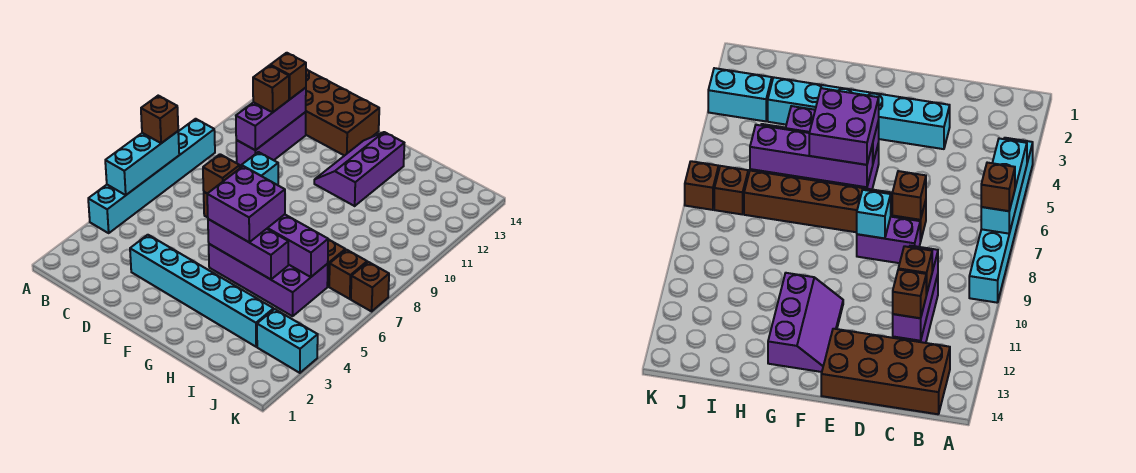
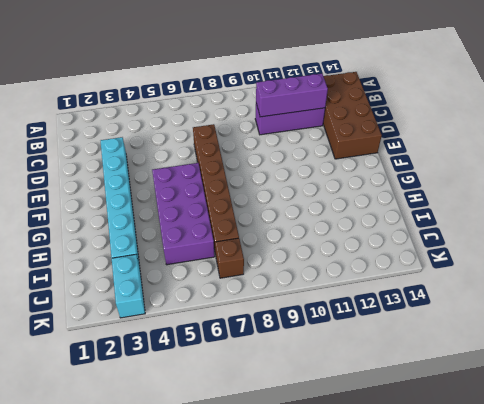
none -> cyan 1x6 brick [88,119,215,233]
none -> purple 1x2 brick [857,217,920,263]
none -> purple 2x3 slope [314,132,404,206]

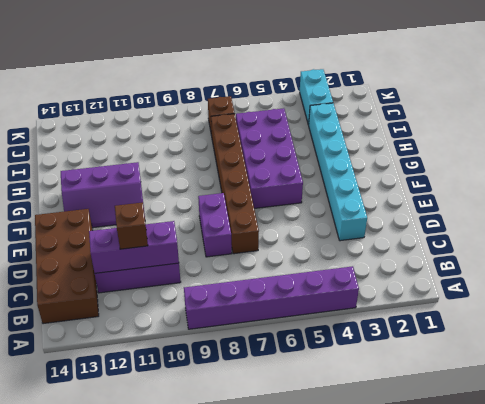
purple 1x6 brick [184,266,359,329] -> cyan 1x6 brick [88,119,215,233]
none -> brown 1x1 brick [351,262,389,311]
none -> cyan 1x3 brick [105,131,179,195]
none -> brown 1x1 brick [203,154,240,194]

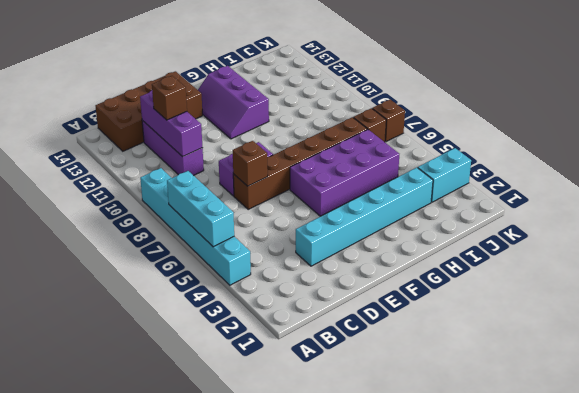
none -> cyan 1x1 brick [241,152,278,185]
none -> purple 1x3 brick [208,219,288,279]
none -> purple 1x4 brick [267,214,328,277]

